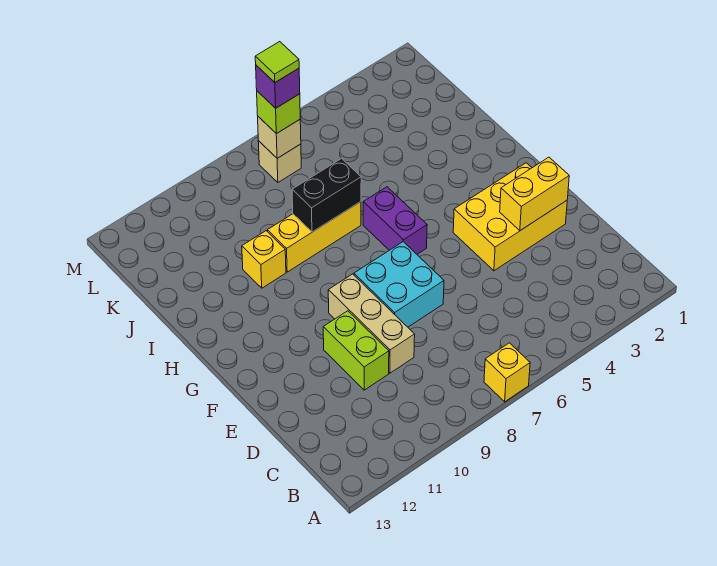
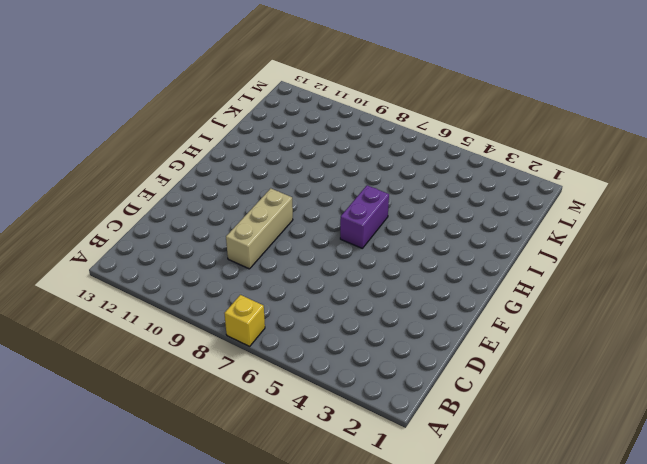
none -> lime 1x2 brick [323,311,389,390]
none -> yellow 2x3 brick [453,163,567,271]
none -> cyan 2x2 brick [354,242,444,327]

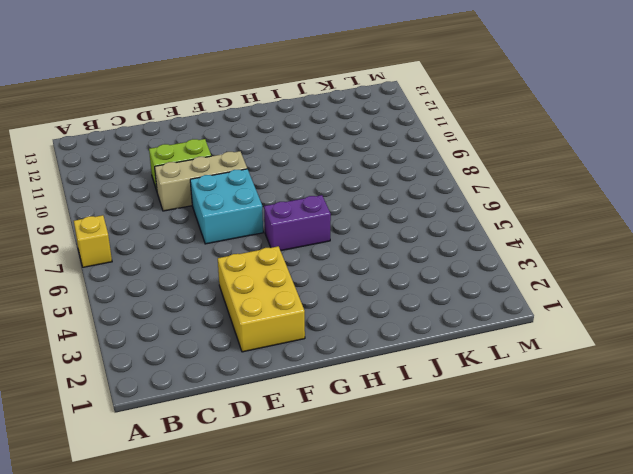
none -> yellow 1x3 brick [267,202,361,272]
none -> yellow 1x1 brick [242,231,286,288]
none -> tan 1x1 brick [258,141,301,182]

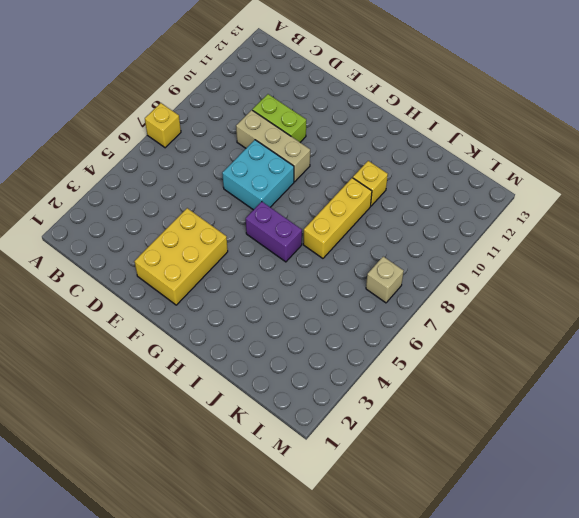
none -> yellow 1x2 brick [500,157,569,231]
none -> black 1x2 brick [292,158,361,232]
none -> tan 1x1 brick [258,117,301,158]

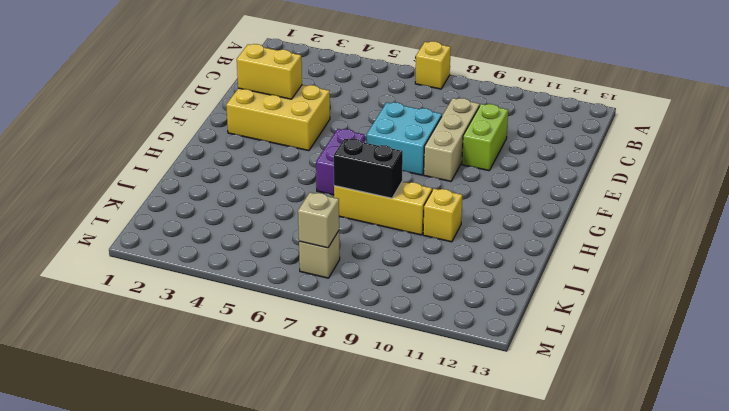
none -> lime 1x1 brick [257,91,300,134]
none -> purple 1x1 brick [256,65,300,108]
none -> lime 1x1 tile [255,42,299,82]

